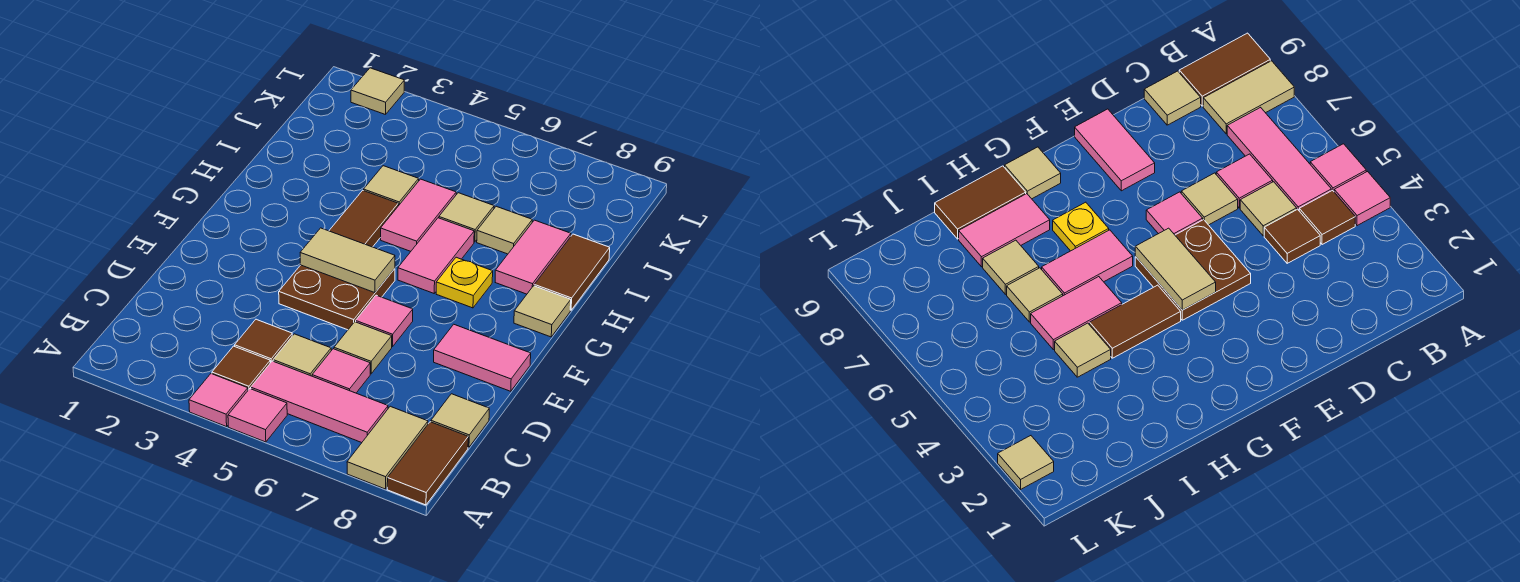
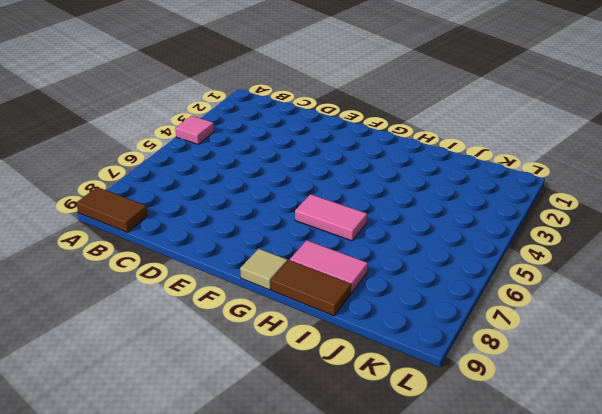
none -> pink 1x1 tile [228,389,287,442]
none -> tan 1x2 tile [347,406,428,489]
none -> brown 1x1 tile [212,346,270,390]

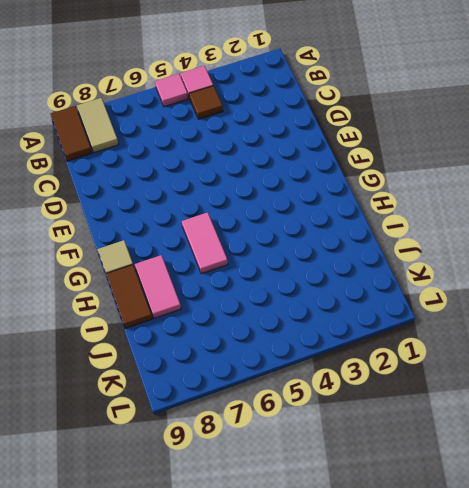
none -> pink 1x3 tile [251,361,388,443]
none -> brown 1x1 tile [235,319,292,363]
none -> tan 1x1 tile [273,334,331,376]

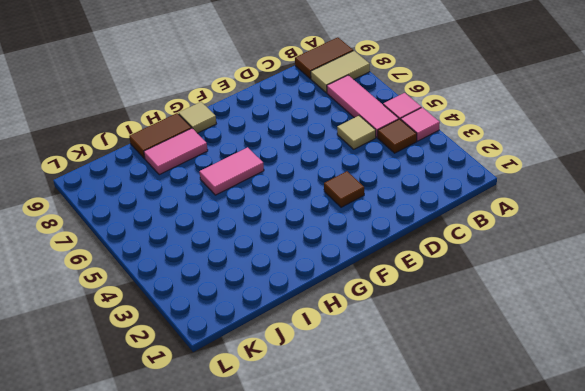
brown 1x1 tile [324,171,364,207] -> brown 1x1 tile moved to [235,319,292,363]
none -> pink 1x1 tile [312,349,370,393]
none -> tan 1x1 tile [431,394,489,447]
none -> tan 1x1 tile [334,322,392,374]

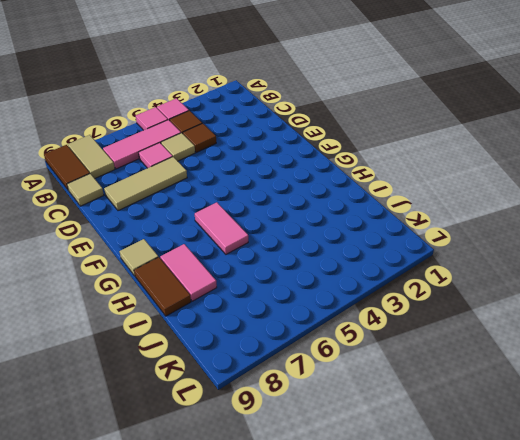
tan 1x3 tile [104,157,187,211] -> tan 1x1 tile [334,322,392,374]
none -> brown 2x2 plate [279,265,395,330]
none -> pink 1x1 tile [356,295,413,347]
none -> pink 1x2 tile [434,324,531,391]

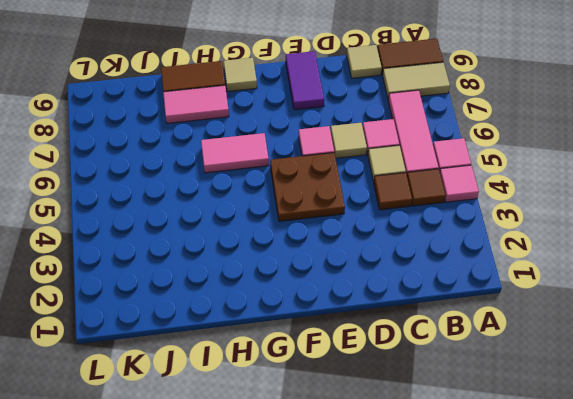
purple 1x2 tile [286,51,324,110] -> pink 1x2 tile [434,324,531,391]
none -> brown 1x2 tile [329,190,398,247]
none -> yellow 1x1 plate [436,257,493,308]
none -> pink 1x2 tile [381,179,456,251]

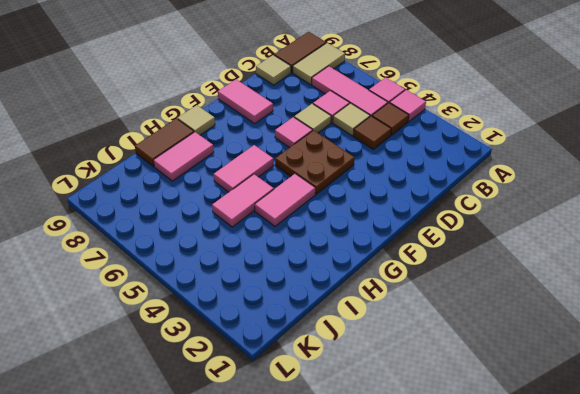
pink 1x2 tile [255,174,315,226] -> brown 1x2 tile [329,190,398,247]
none -> yellow 1x1 plate [436,257,493,308]
none -> tan 1x1 tile [364,166,419,206]
none -> tan 1x1 tile [439,193,494,242]

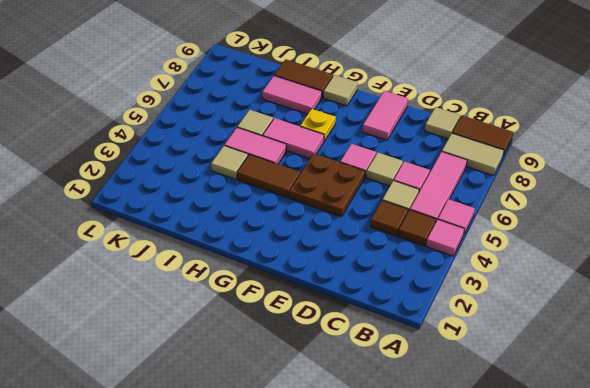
none -> tan 1x1 tile [477,206,532,254]
none -> tan 1x1 tile [351,68,404,115]
none -> tan 1x2 tile [300,228,395,293]

